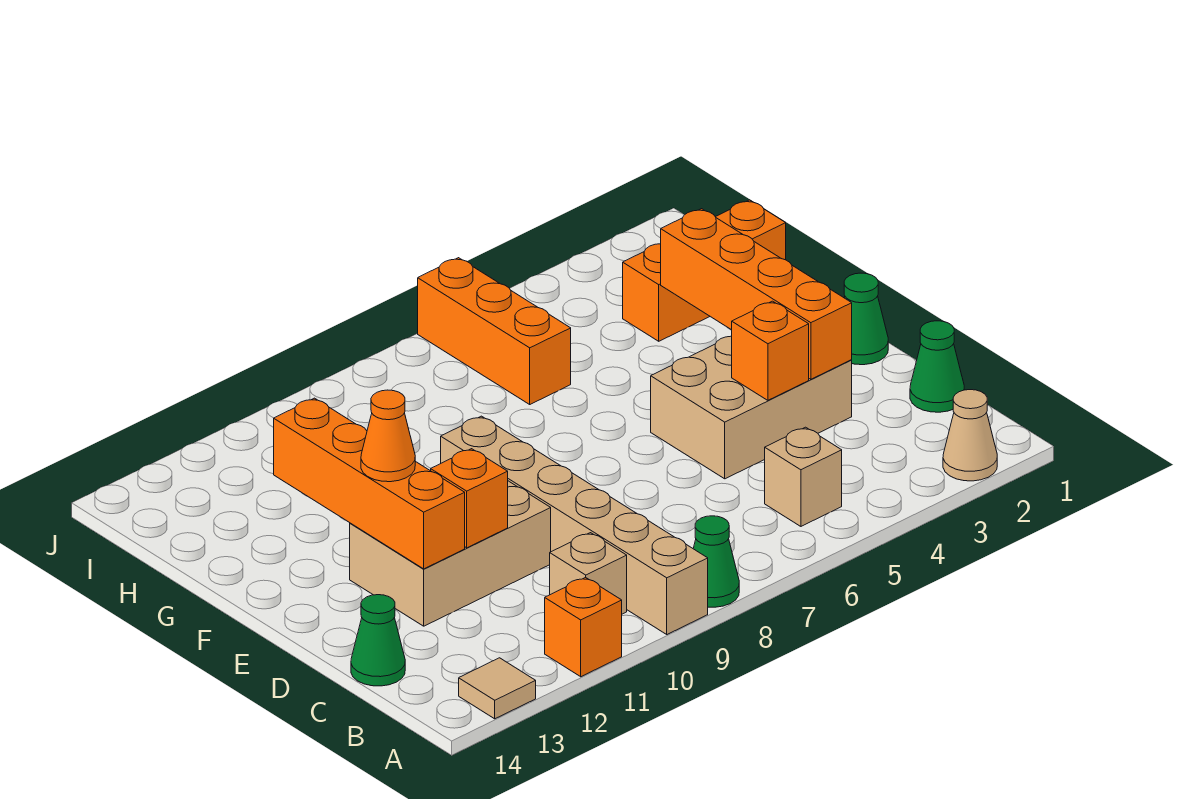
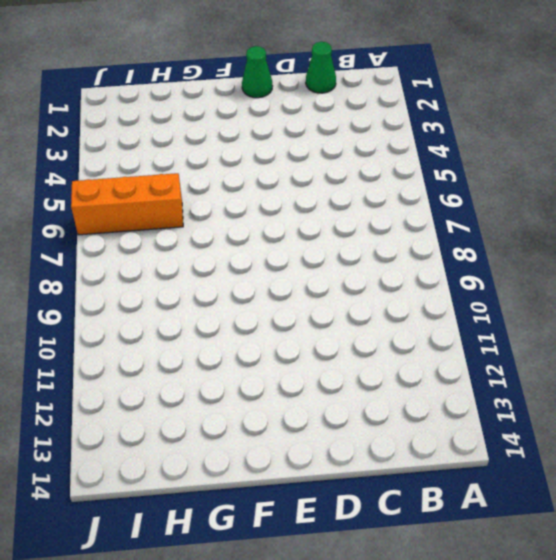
none -> tan 1x1 cone [943,390,997,481]
none -> green 1x1 cone [693,516,739,607]
none -> tan 1x6 brick [441,416,708,634]

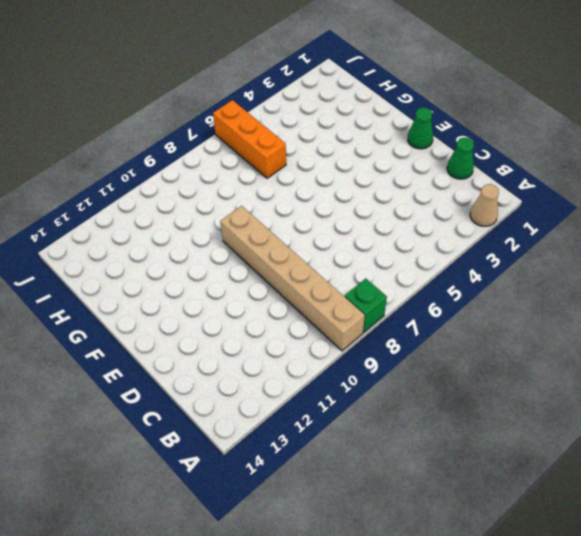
green 1x1 brick [345,278,387,332] -> green 1x1 cone [693,516,739,607]
none -> orange 1x1 brick [545,577,622,677]
none -> tan 1x1 tile [459,658,536,719]
none -> tan 1x1 brick [765,427,842,526]

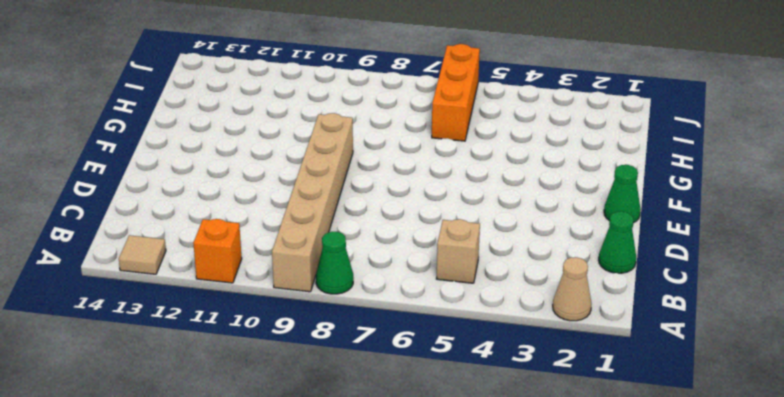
none -> tan 1x1 brick [550,533,627,614]
none -> green 1x1 cone [351,595,405,686]
none -> tan 2x3 brick [651,336,852,479]

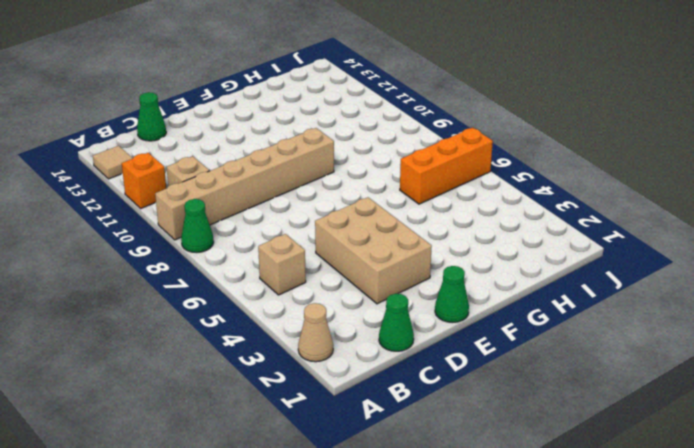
none -> tan 2x3 brick [350,481,551,626]
none -> orange 1x3 brick [623,200,786,341]
none -> orange 1x4 brick [661,209,852,379]

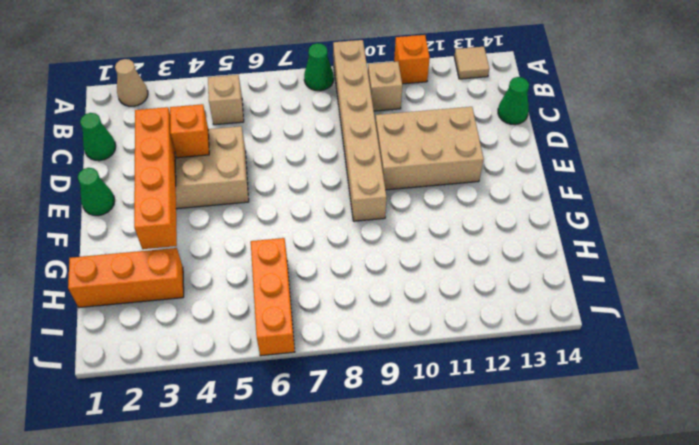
none -> orange 1x1 brick [431,449,508,548]
none -> orange 1x4 brick [274,398,465,569]
none -> orange 1x1 cone [361,390,415,482]

